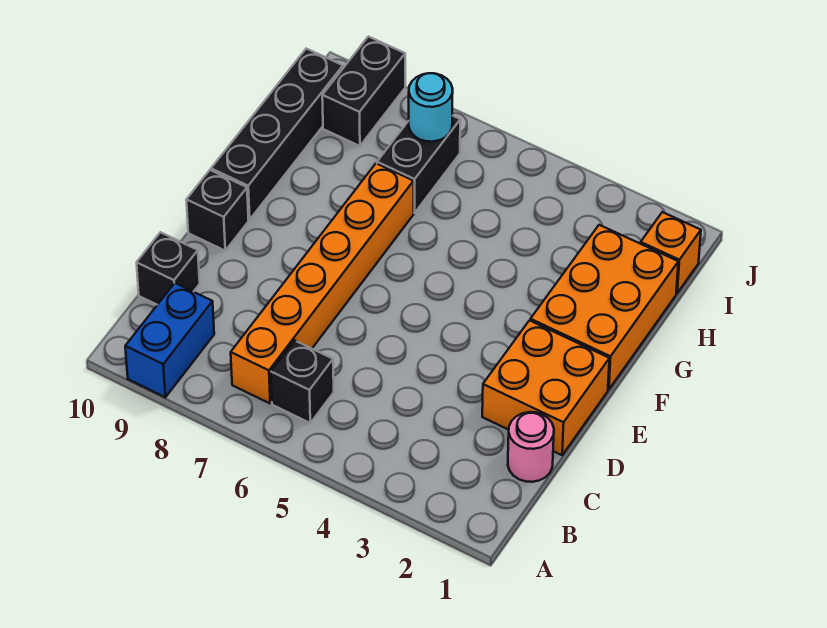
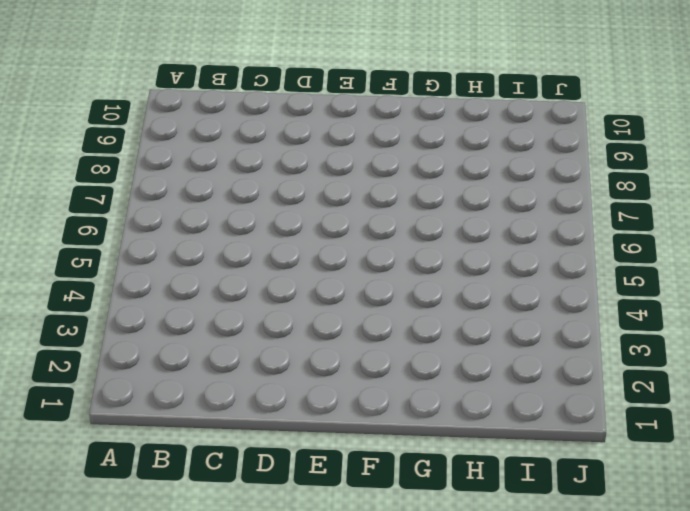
none -> blue 1x2 brick [125,283,214,397]
none -> black 1x1 brick [271,341,334,423]
none -> orange 1x6 brick [231,163,414,403]

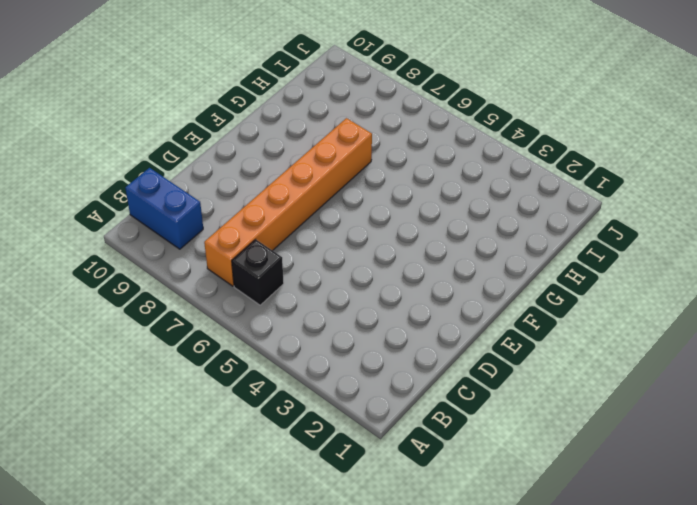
blue 1x2 brick [125,168,203,249] -> blue 1x2 brick turned to [125,283,214,397]
none -> pink 1x1 round brick [508,412,554,482]
none -> black 1x1 brick [137,232,200,305]
none -> orange 2x2 brick [482,320,609,455]

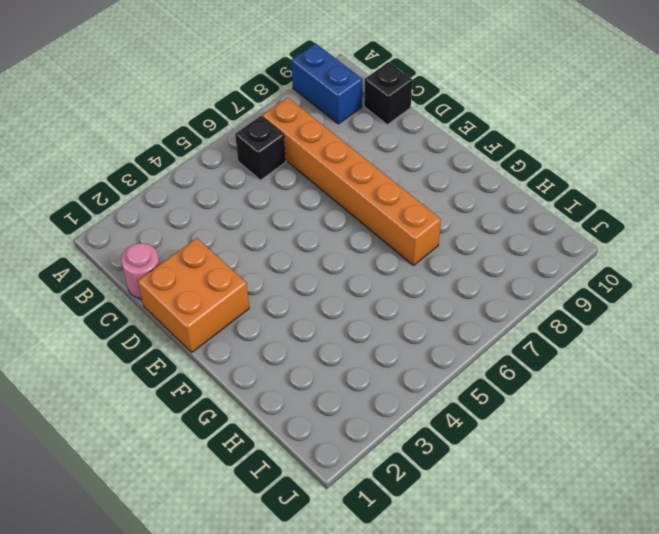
none -> black 1x1 brick [186,170,249,250]
none -> orange 2x3 brick [530,225,678,390]
none -> black 1x4 brick [211,49,343,220]

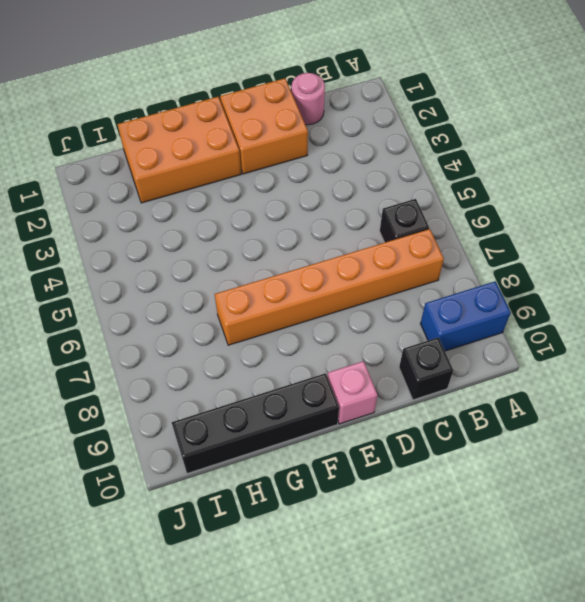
pink 1x1 brick [327,361,378,424] -> black 1x1 brick [186,170,249,250]
none -> black 1x2 brick [377,116,460,213]
none -> orange 1x1 brick [641,212,701,293]
none -> black 1x2 brick [322,37,405,146]

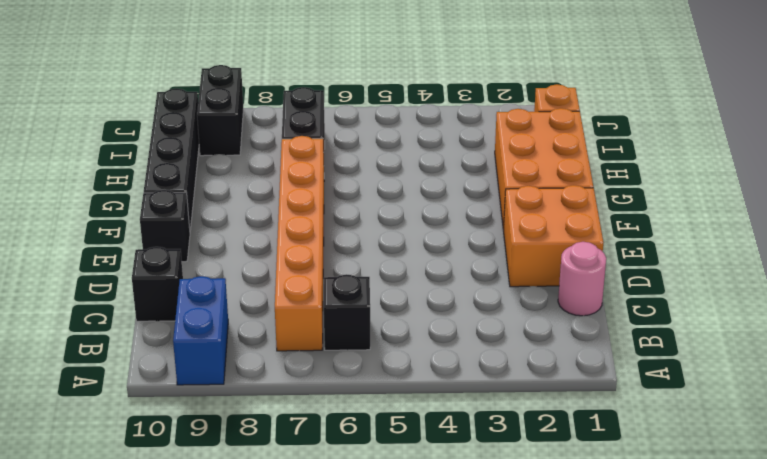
none -> cyan 1x1 round brick [409,73,453,142]

